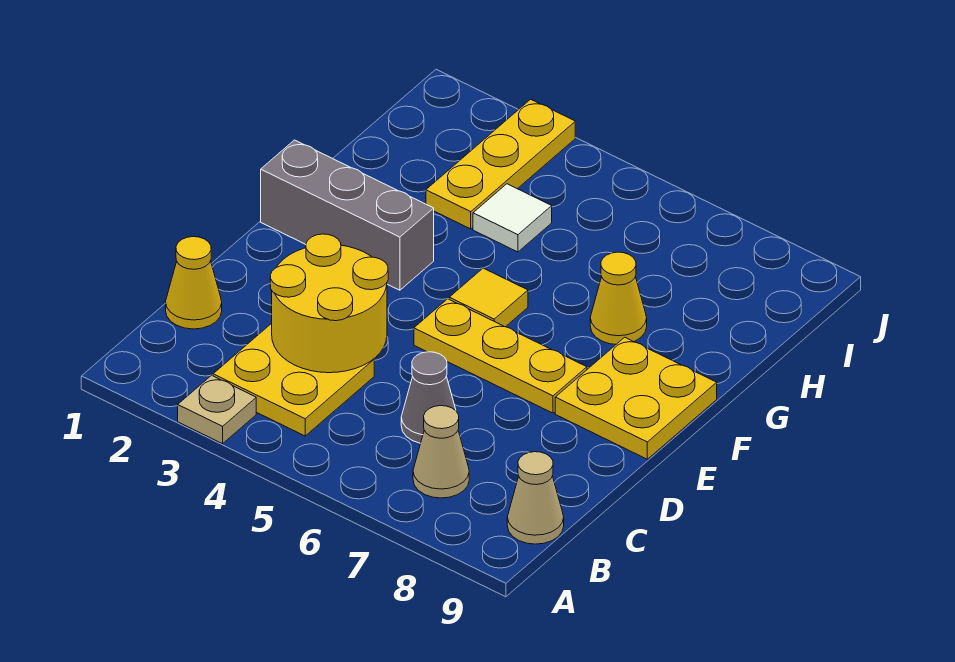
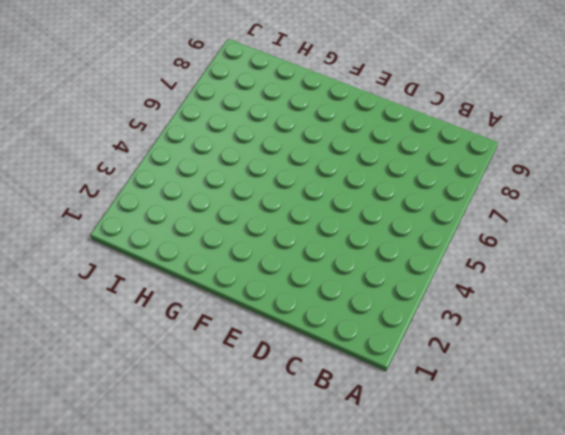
none -> tan 1x1 plate [178,375,256,444]
none -> yellow 2x2 plate [213,323,374,436]
none -> tan 1x1 cone [413,406,469,498]

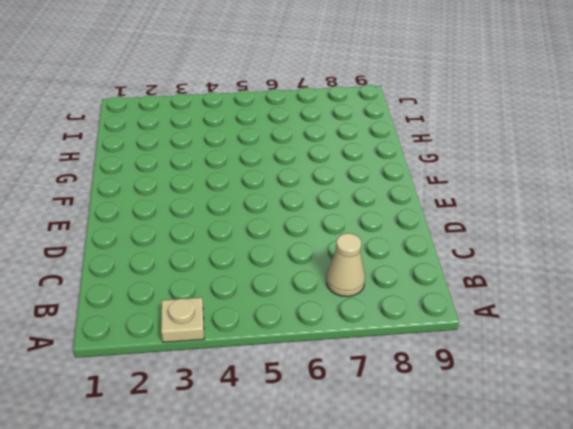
none -> yellow 2x2 plate [213,323,374,436]
none -> tan 1x1 cone [507,452,564,544]
none -> yellow 1x1 cone [166,237,222,329]

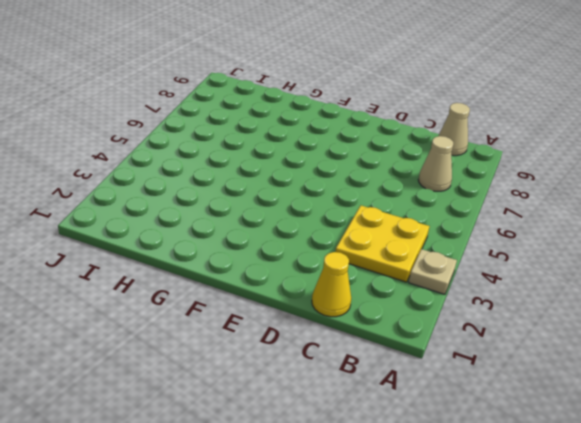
none -> grey 1x1 cone [401,352,456,443]
none -> yellow 1x3 plate [414,299,587,413]
none -> yellow 2x2 plate [555,337,717,459]

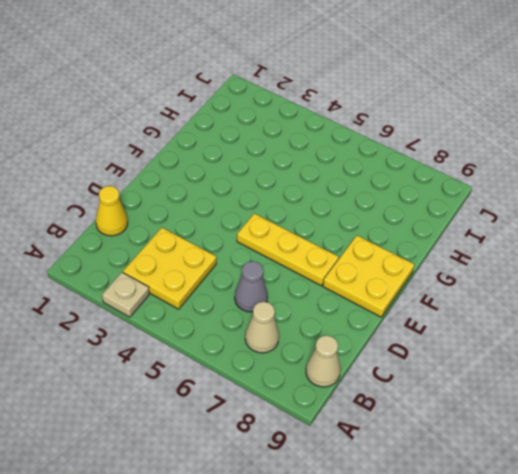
none -> grey 1x3 brick [261,140,434,290]
none -> yellow 1x1 tile [449,268,528,327]
none -> yellow 1x1 cone [590,252,647,344]

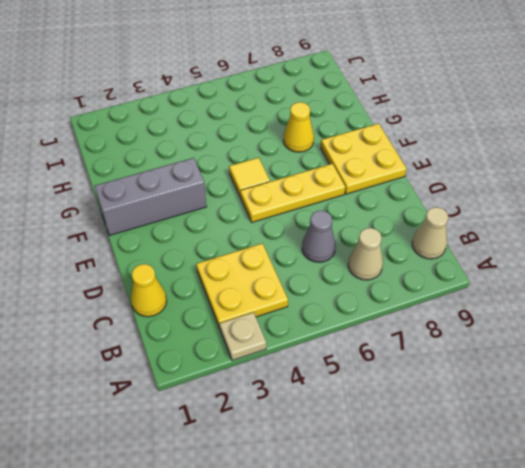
none -> yellow 1x3 plate [426,99,575,229]
none -> white 1x1 tile [473,184,552,252]
none -> yellow 2x2 round brick [270,234,388,373]

